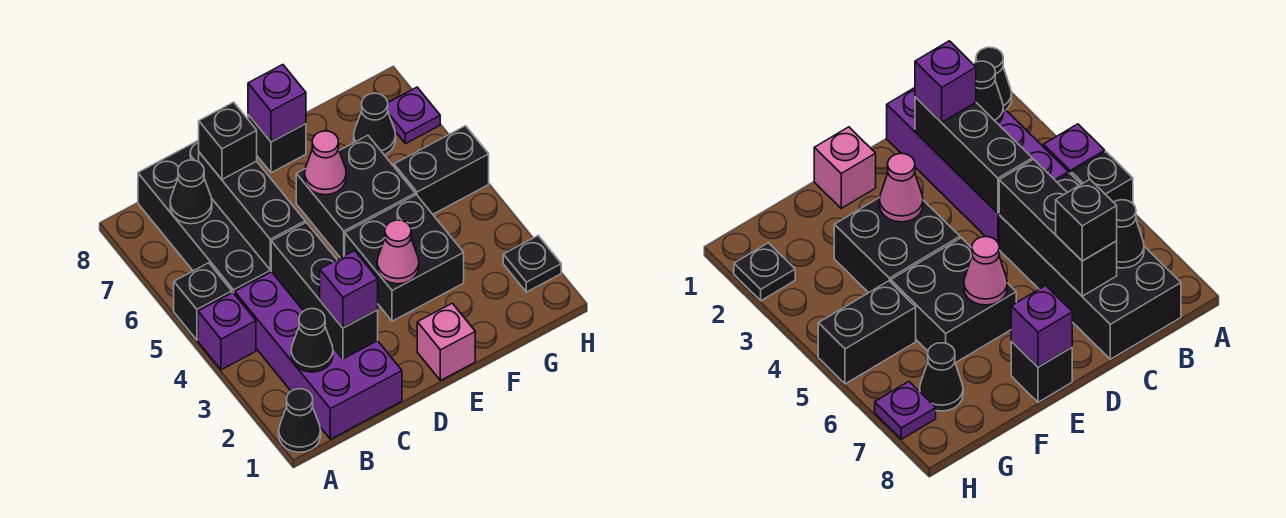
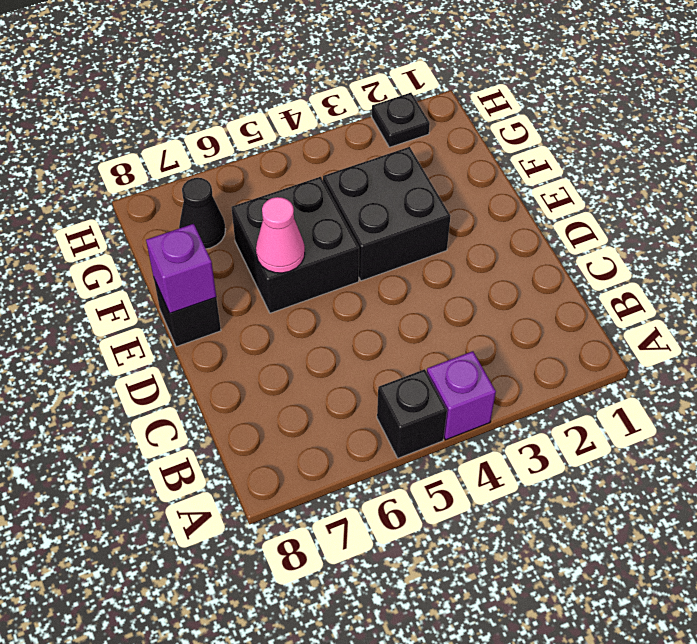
none -> black 1x1 cone [279,389,321,452]
none -> purple 2x4 brick [235,272,402,439]
none -> black 2x4 brick [138,140,271,294]

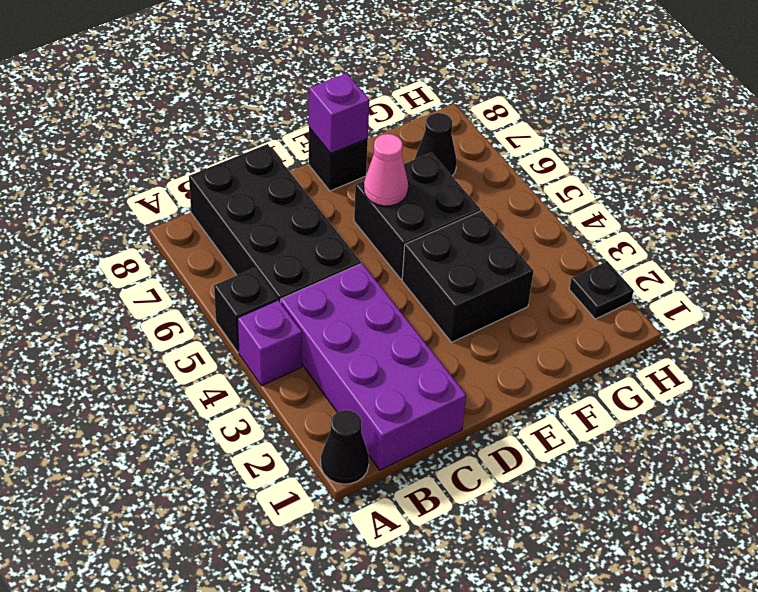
none -> pink 1x1 brick [417,303,475,381]
none -> black 1x2 brick [394,126,489,214]
none -> purple 1x1 plate [388,87,440,144]

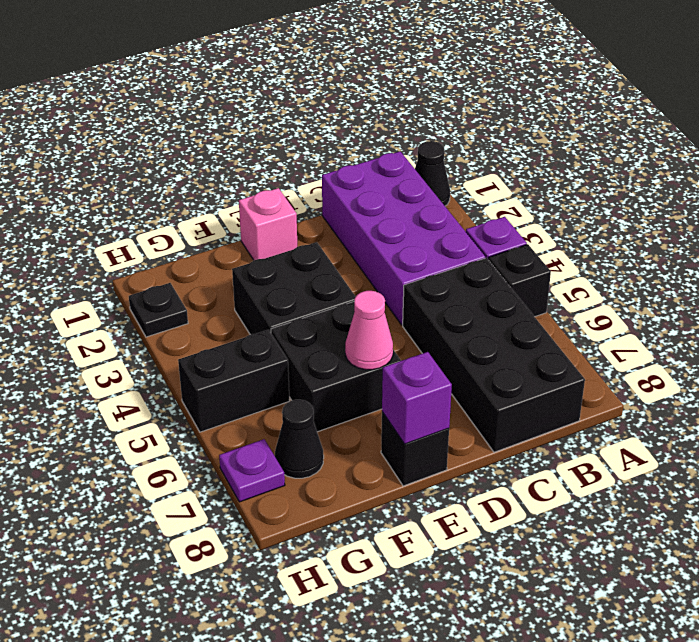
none -> black 1x1 cone [291,308,333,372]
none -> black 1x1 cone [170,160,212,224]
none -> black 1x3 brick [271,222,378,359]

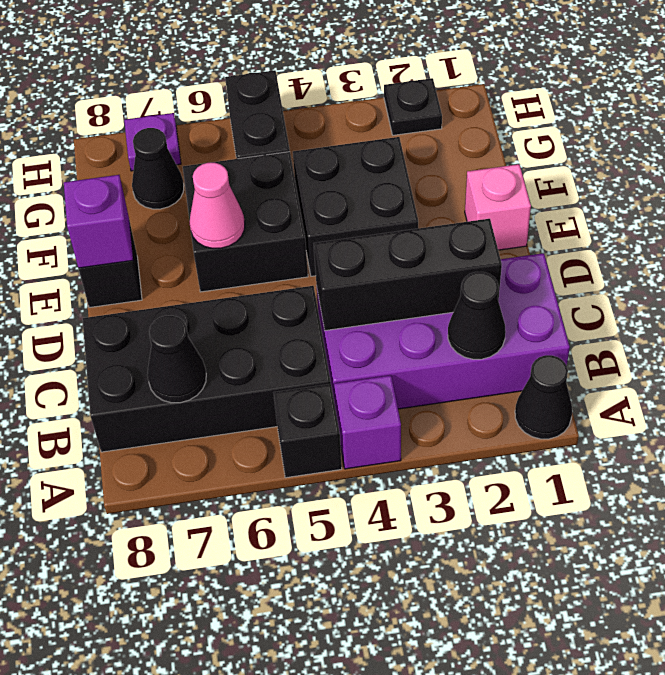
none -> black 1x3 brick [199,152,305,270]
none -> pink 1x1 cone [377,220,419,284]
none -> purple 1x1 brick [320,251,378,328]

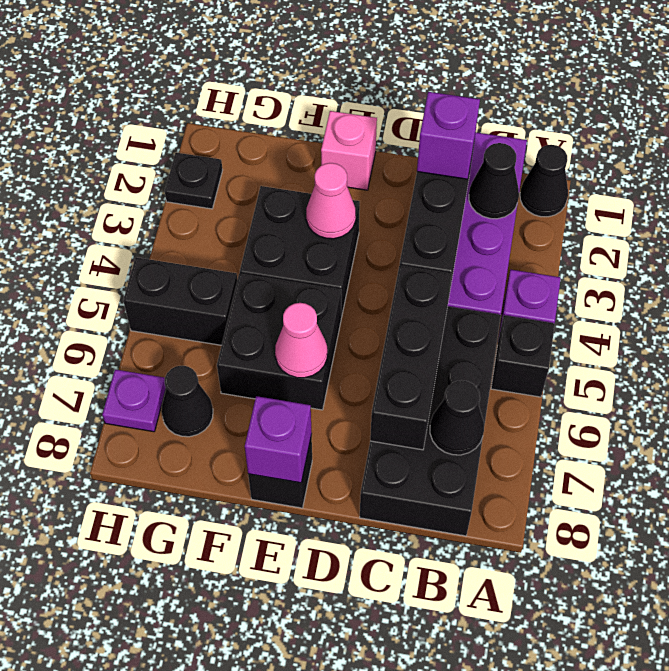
none -> black 1x1 brick [199,102,257,179]

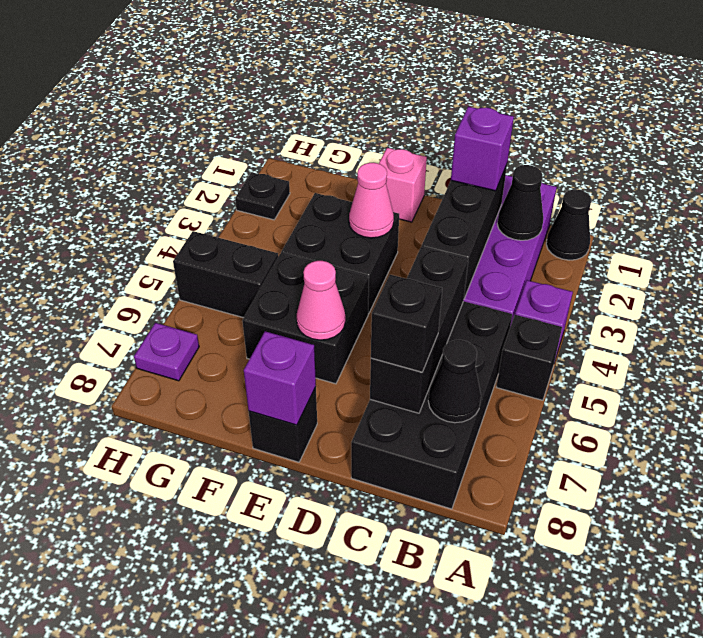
none -> black 1x1 cone [354,93,396,155]

